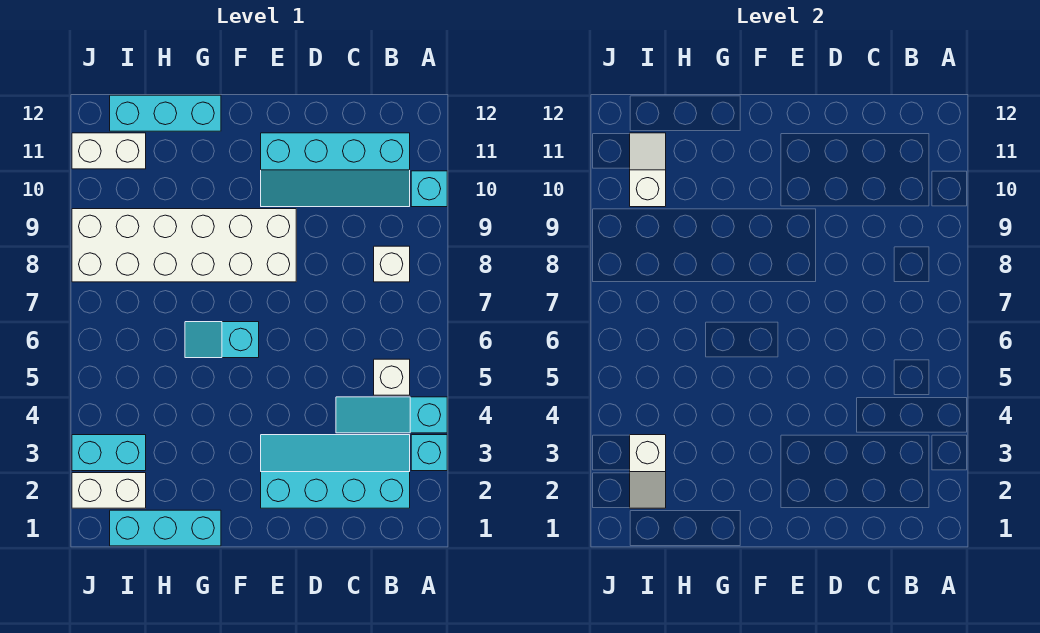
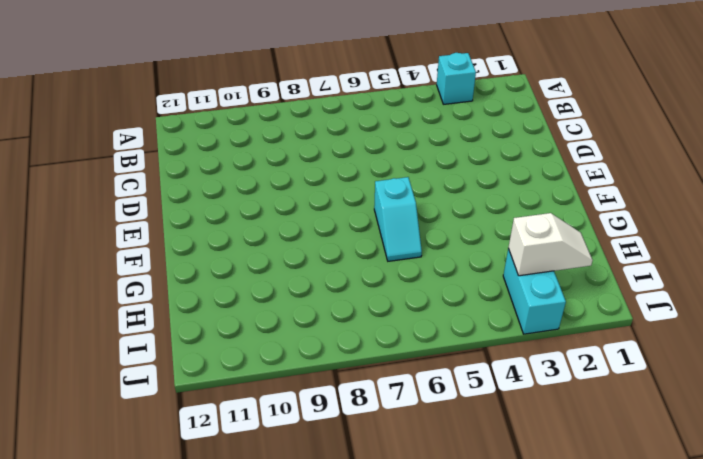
none -> cyan 1x3 slope [336,397,447,433]
none -> cyan 1x1 brick [411,171,447,207]
none -> cyan 2x4 slope [261,435,410,508]

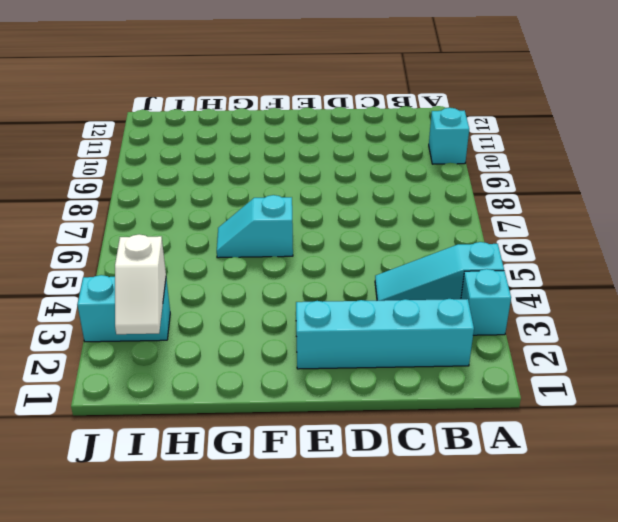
none -> white 1x1 brick [374,359,410,395]
none -> white 1x1 brick [374,246,410,282]
none -> cyan 2x4 slope [261,133,410,207]

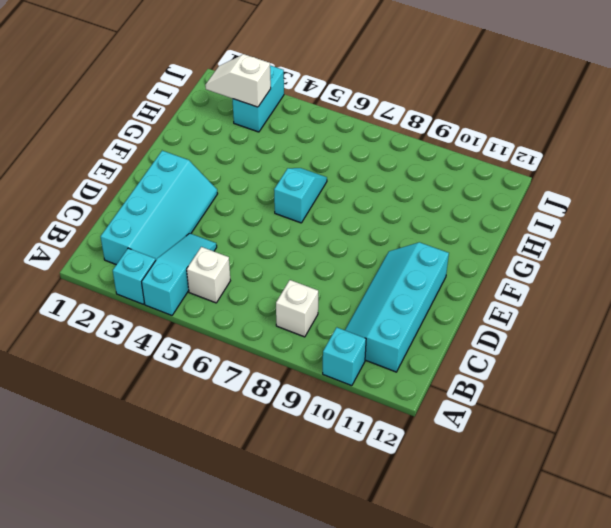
none -> white 2x6 brick [72,209,296,282]
none -> cyan 1x3 brick [110,510,221,546]
none -> cyan 1x3 brick [110,95,221,131]

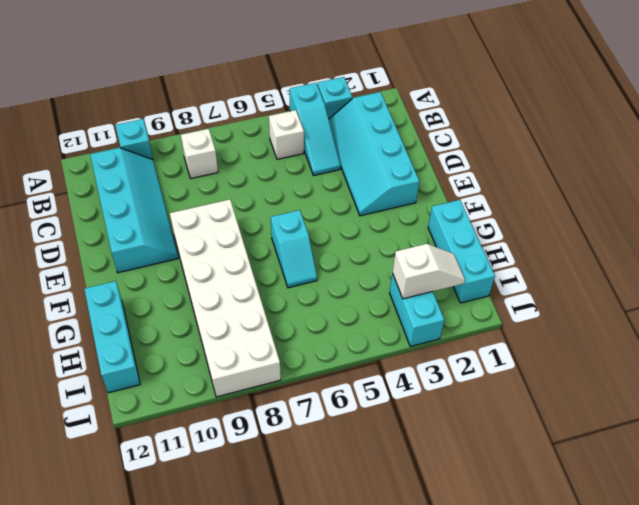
none -> white 1x2 brick [72,473,146,508]
none -> white 1x2 brick [72,133,146,169]
none -> white 1x2 slope [630,133,666,207]

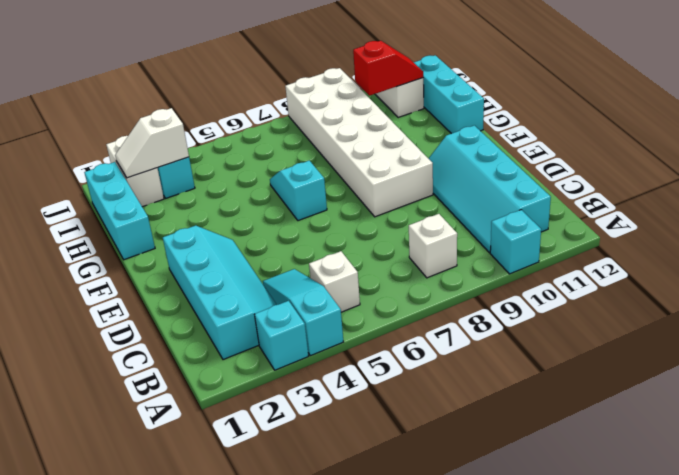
red 1x2 slope [353,41,423,96] -> white 1x2 slope [630,133,666,207]

